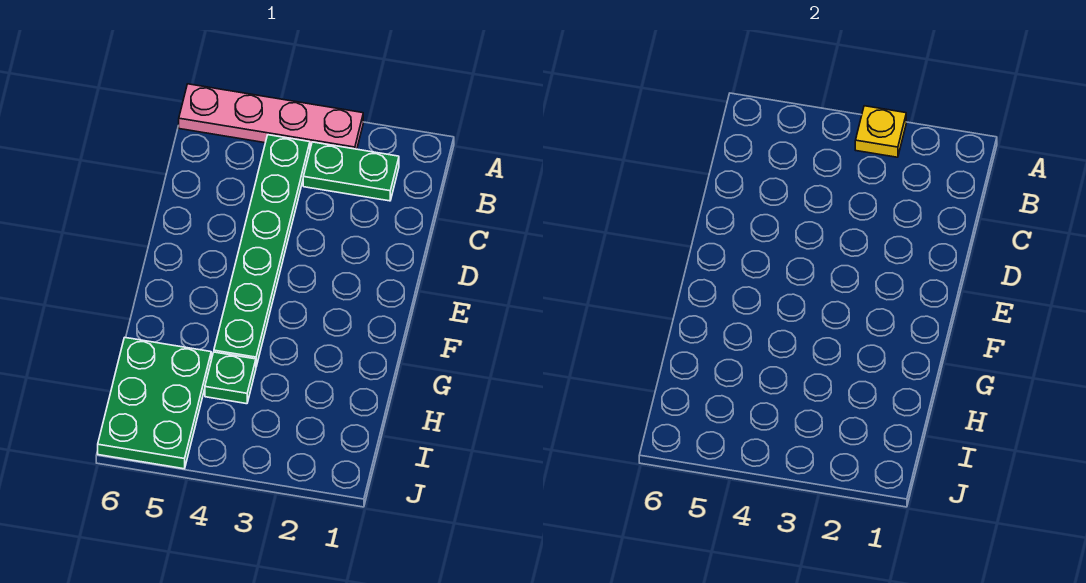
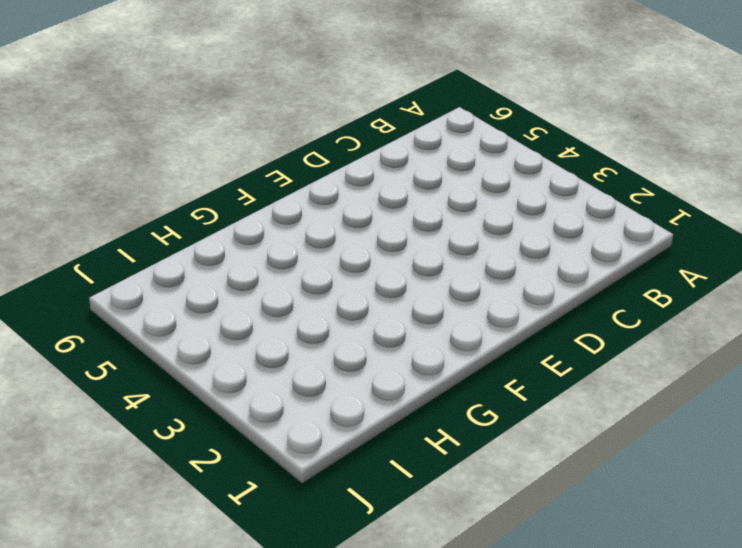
none -> pink 1x4 plate [179,84,363,149]
none -> green 1x2 plate [303,142,399,201]

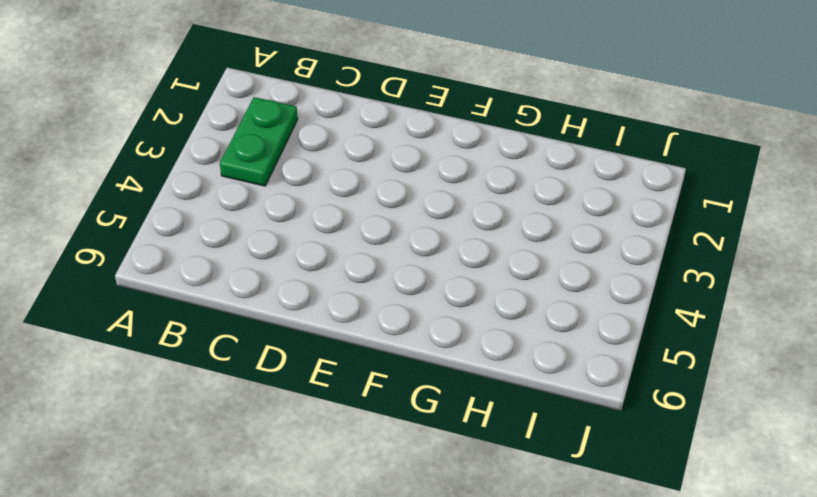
none -> pink 1x4 plate [179,84,363,149]
none -> green 1x6 plate [214,135,310,366]

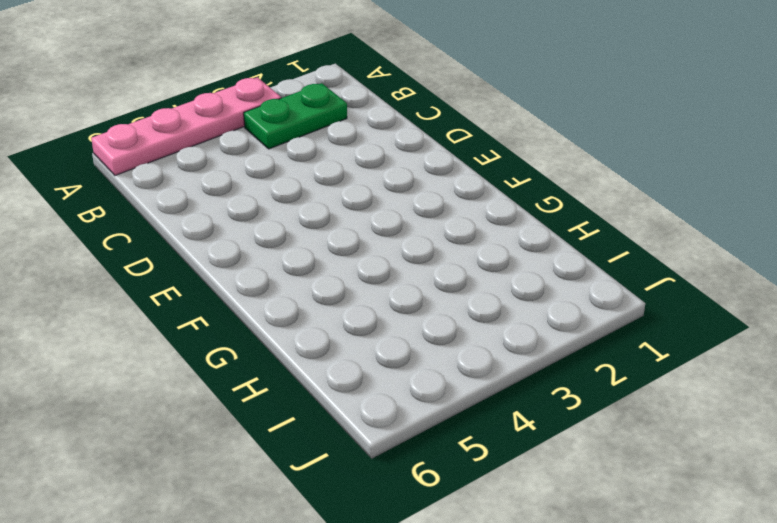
none -> green 1x6 plate [214,135,310,366]
none -> green 1x1 plate [205,352,256,404]

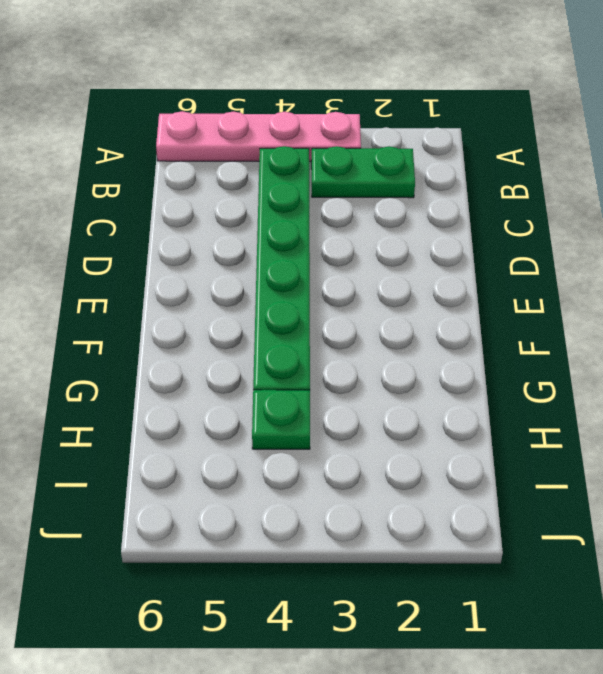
none -> green 2x3 plate [98,338,211,469]
none -> yellow 1x1 plate [855,106,906,157]

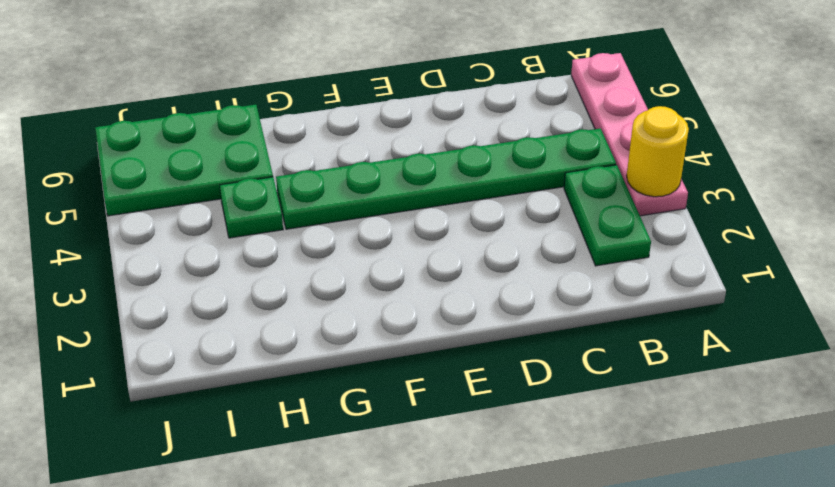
yellow 1x1 round brick [627,106,689,197] -> yellow 1x1 plate [855,106,906,157]

